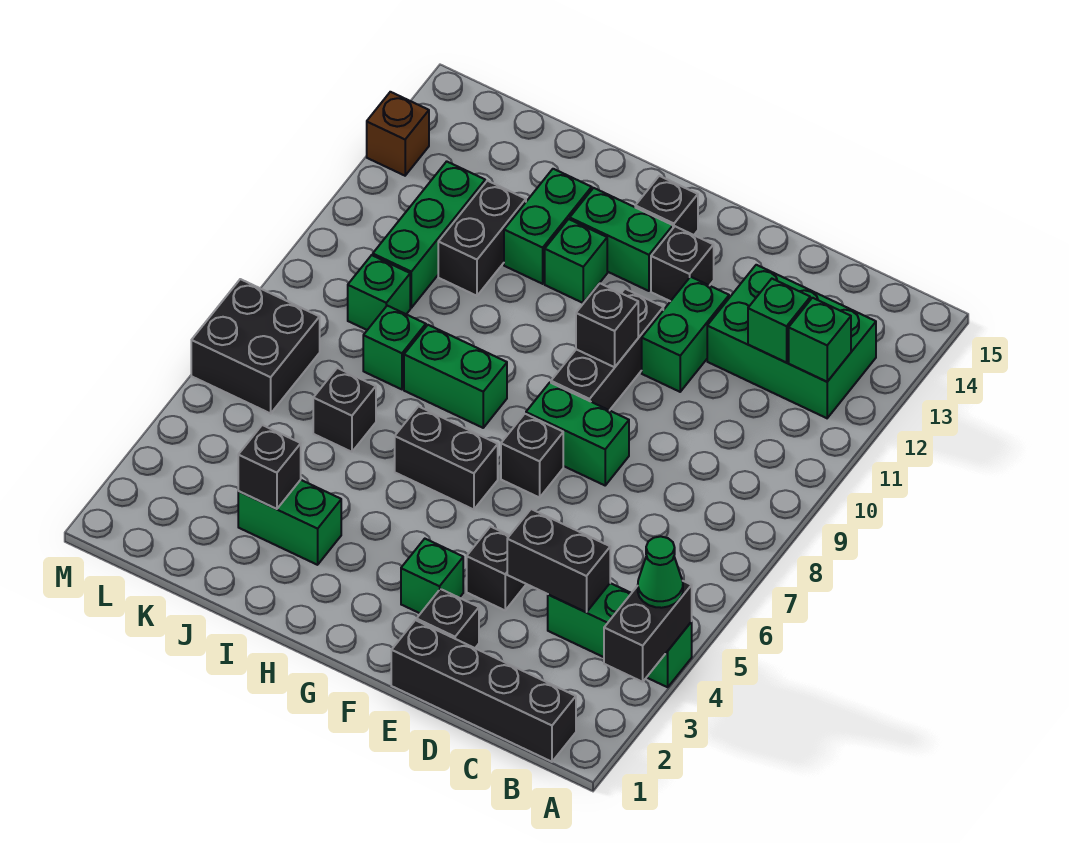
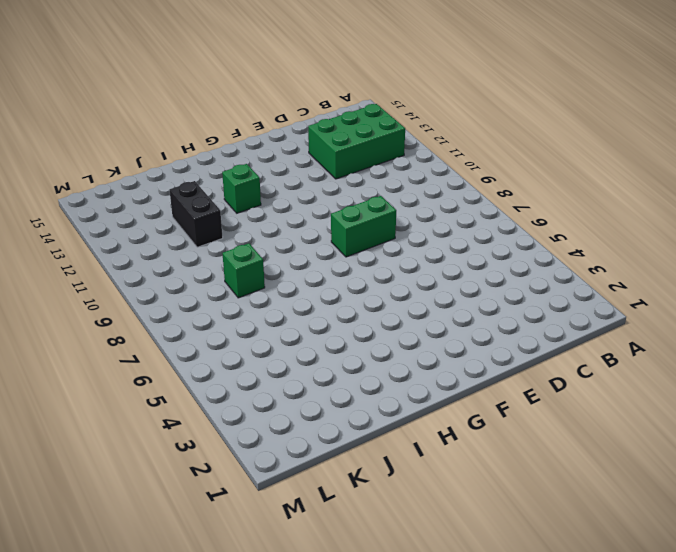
none -> green 1x3 brick [548,583,692,687]
none -> black 1x4 brick [391,620,576,762]
none -> black 1x1 brick [417,589,479,648]
none -> black 1x1 brick [467,527,526,610]

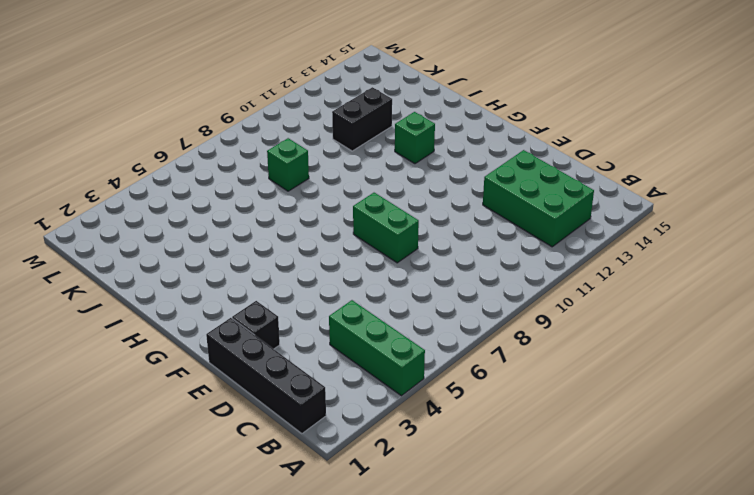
none -> black 1x1 brick [467,527,526,610]
none -> green 1x2 brick [642,277,729,392]
none -> green 1x1 brick [401,539,463,614]
none -> black 1x1 brick [501,414,563,498]

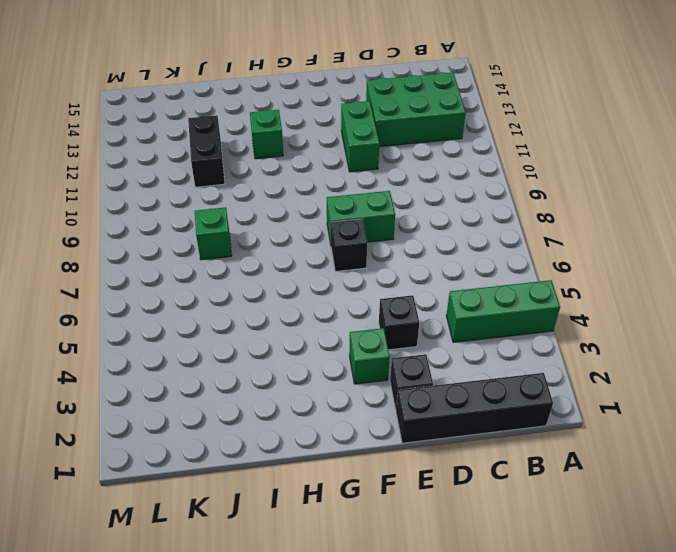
none -> black 1x3 brick [551,289,663,410]
none -> black 1x1 brick [651,226,714,301]
none -> black 1x2 brick [395,406,498,510]
none -> green 1x2 brick [570,188,673,291]

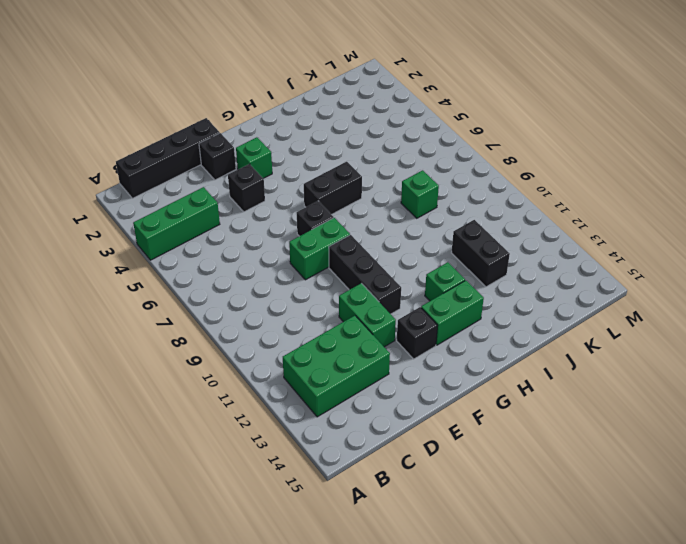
none -> black 1x1 brick [635,176,698,235]
none -> green 1x2 brick [404,325,507,428]
none -> green 1x2 brick [238,480,341,565]
none -> green 1x2 brick [504,169,592,284]

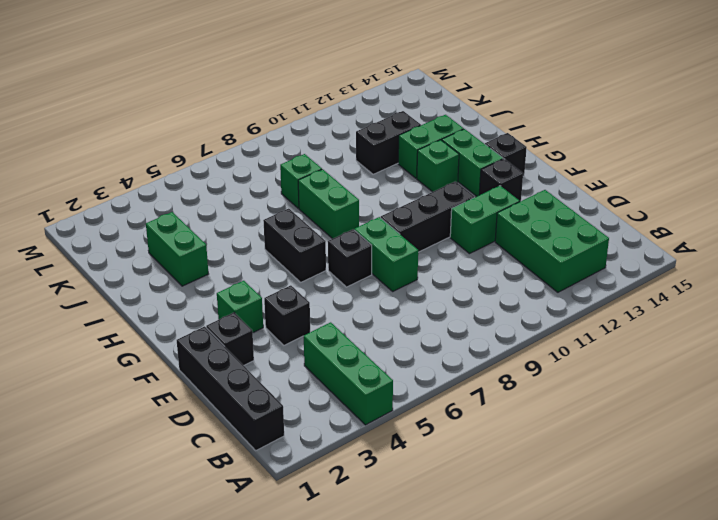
none -> black 1x1 brick [313,368,376,452]
none -> green 1x1 brick [348,255,410,330]
none -> green 1x3 brick [373,161,485,308]
none -> black 2x2 brick [191,279,320,413]

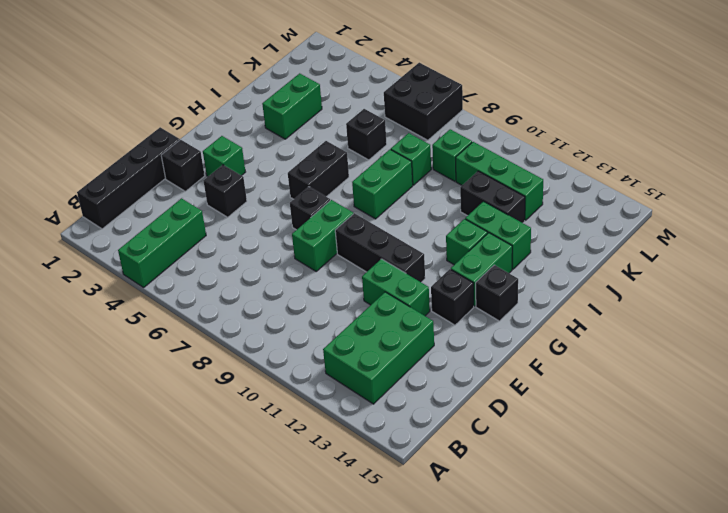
none -> brown 1x1 brick [367,92,429,176]
none -> black 1x2 brick [604,581,692,682]
none -> green 1x1 brick [789,298,851,382]
none -> black 1x2 brick [507,509,610,612]

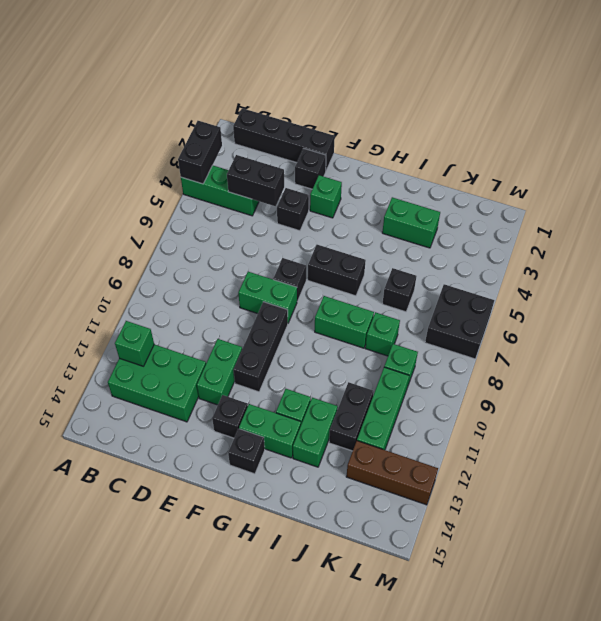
brown 1x3 brick [346,441,438,505] -> brown 1x1 brick [367,92,429,176]
none -> green 1x1 brick [748,279,810,362]
none -> black 1x1 brick [576,283,638,367]
none -> black 1x1 brick [238,425,301,509]
none -> green 1x1 cone [638,536,683,608]

